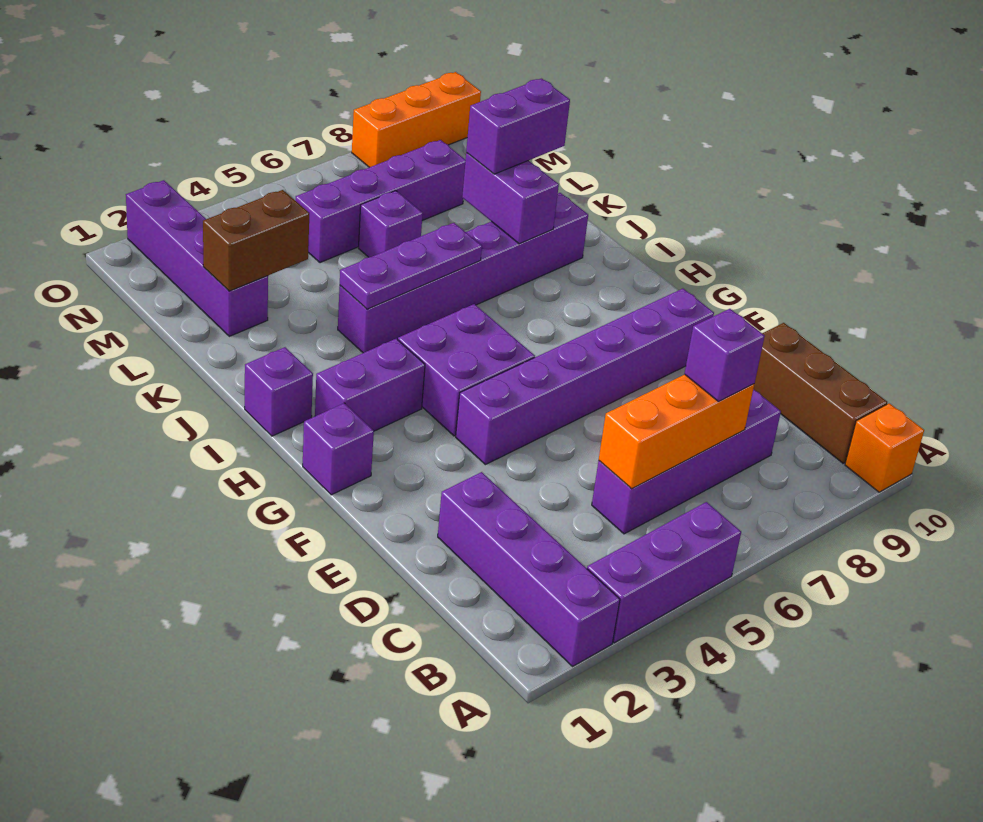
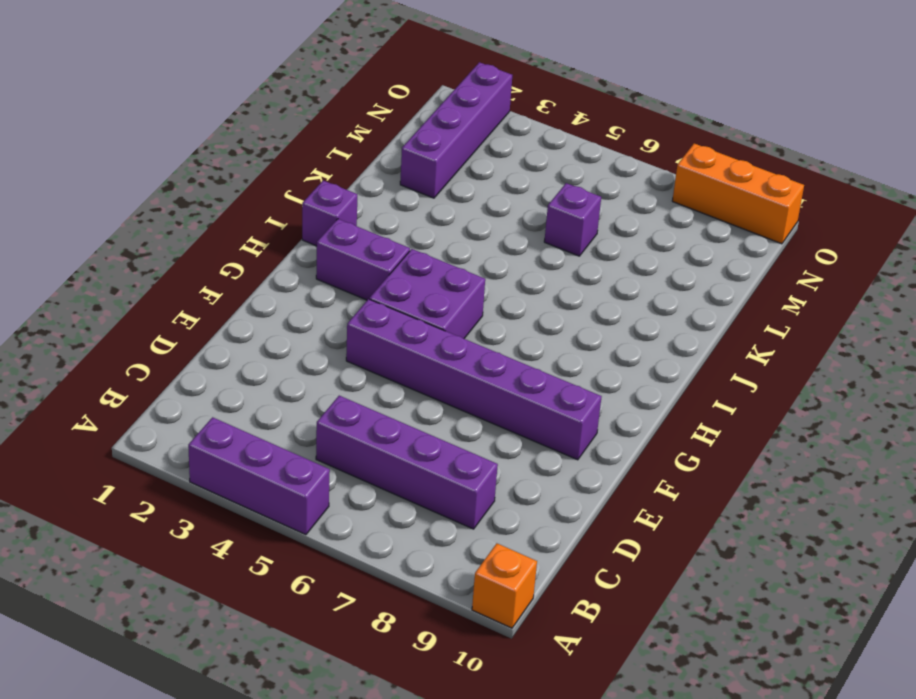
none -> purple 1x4 brick [438,472,620,666]
none -> brown 1x3 brick [753,323,887,463]
none -> purple 1x1 brick [303,403,374,495]

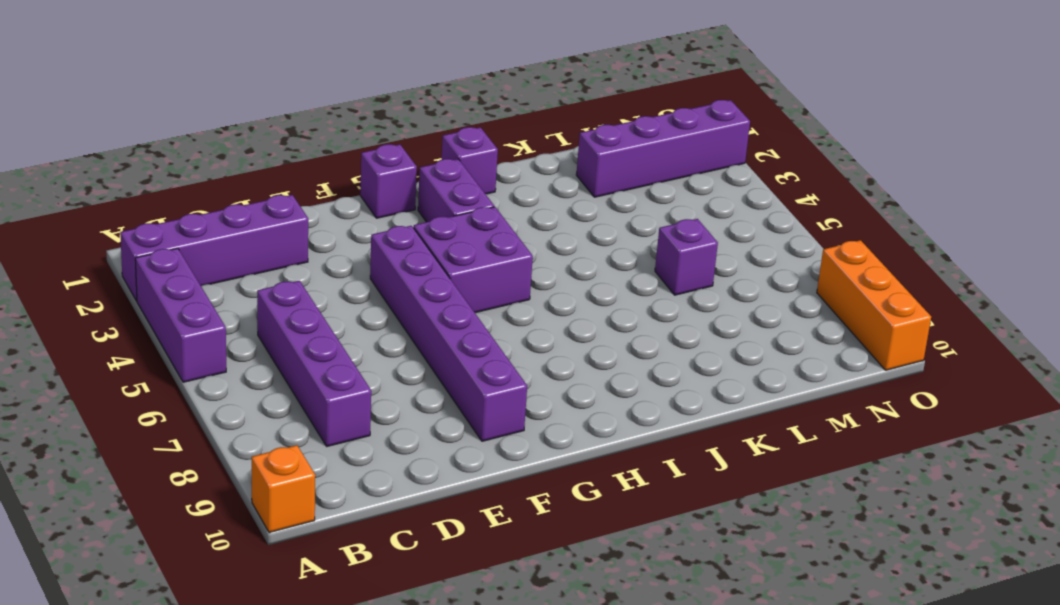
none -> brown 1x3 brick [753,323,887,463]
none -> purple 1x6 brick [338,193,588,353]
none -> purple 1x4 brick [295,140,466,263]

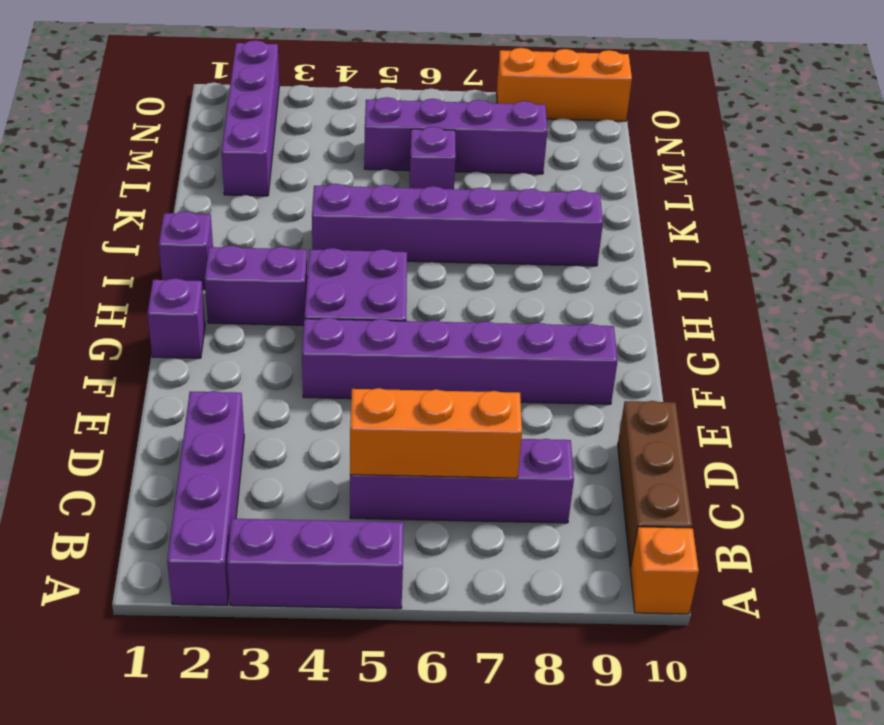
none -> purple 1x3 plate [340,223,482,309]
none -> purple 1x2 brick [462,153,559,244]
none -> brown 1x2 brick [203,190,309,291]

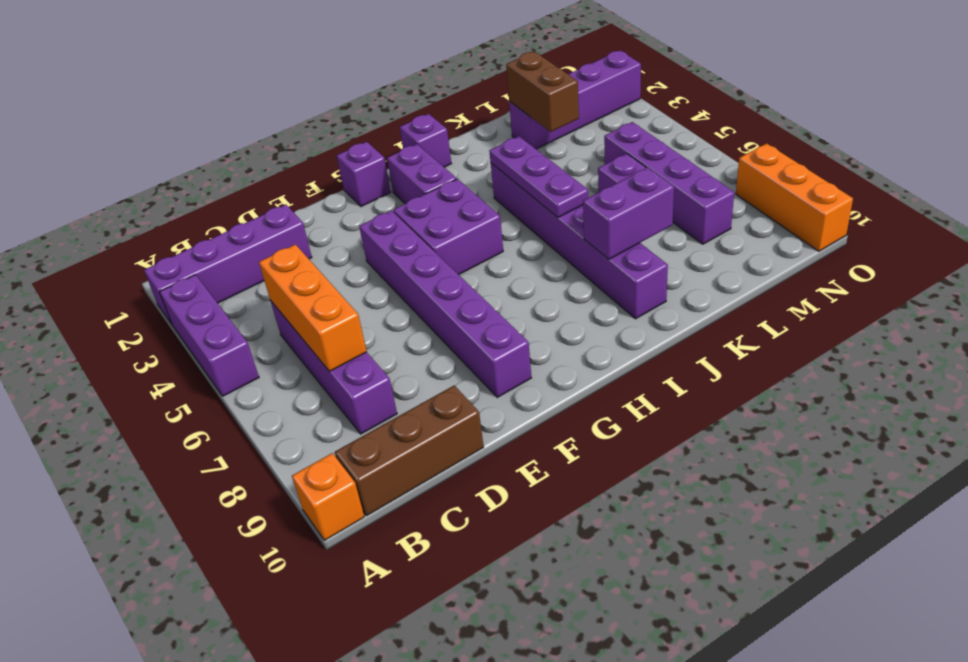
none -> purple 1x1 brick [685,309,765,402]
none -> purple 1x2 brick [466,79,570,174]

